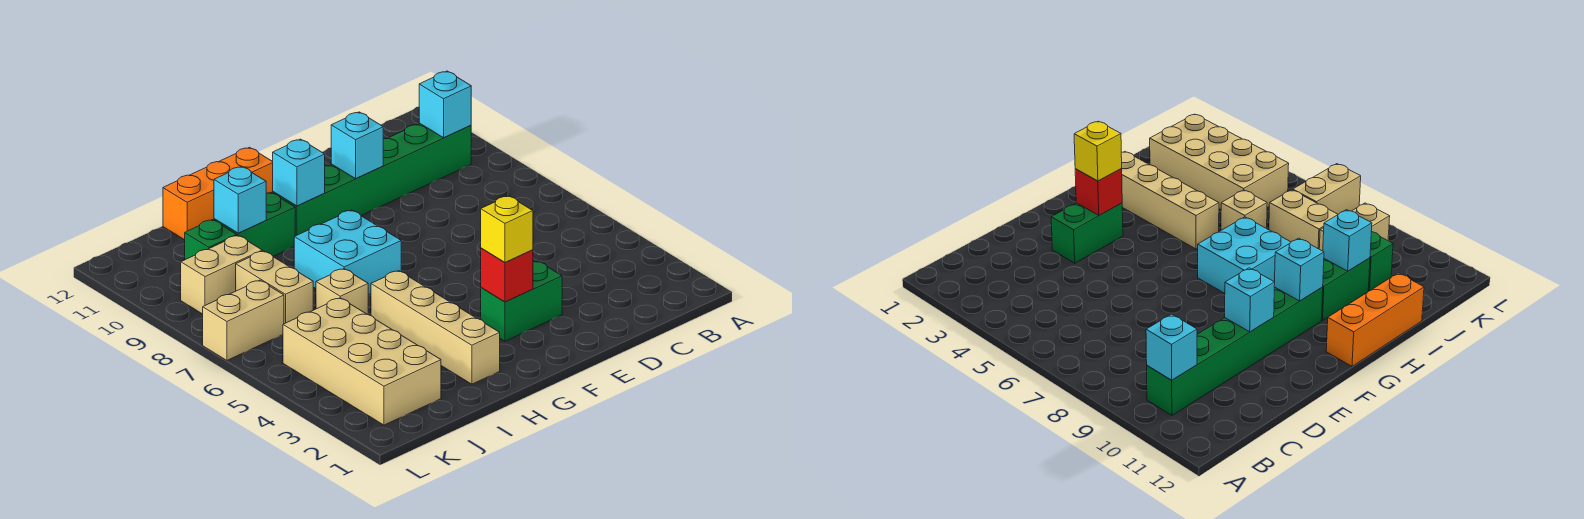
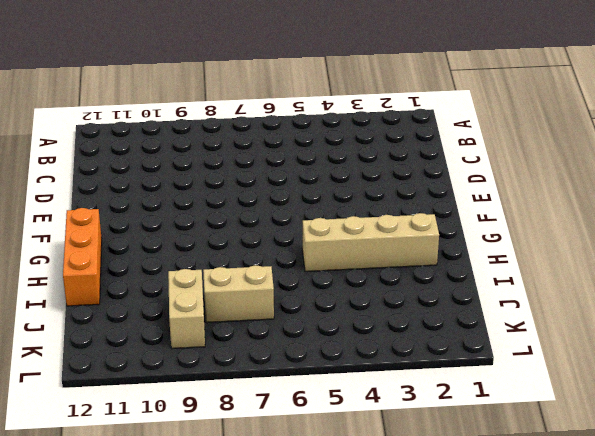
none -> green 1x6 brick [273,123,471,236]
none -> green 1x2 brick [481,261,562,341]
none -> cyan 2x2 brick [294,210,401,295]

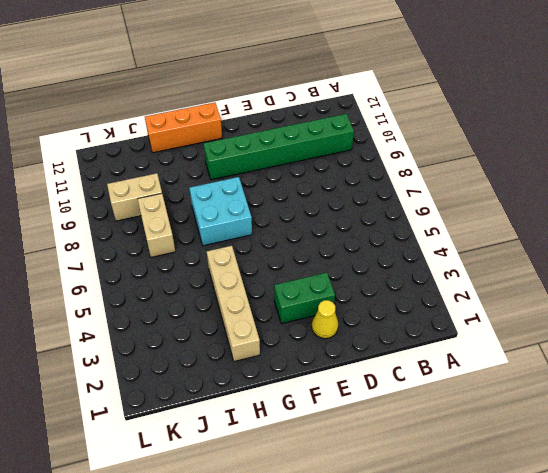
yellow 1x1 cone [312,300,338,339] -> none
none -> green 1x2 brick [214,192,295,256]
none -> tan 1x1 brick [316,269,368,315]
none -> tan 2x4 brick [283,298,441,425]

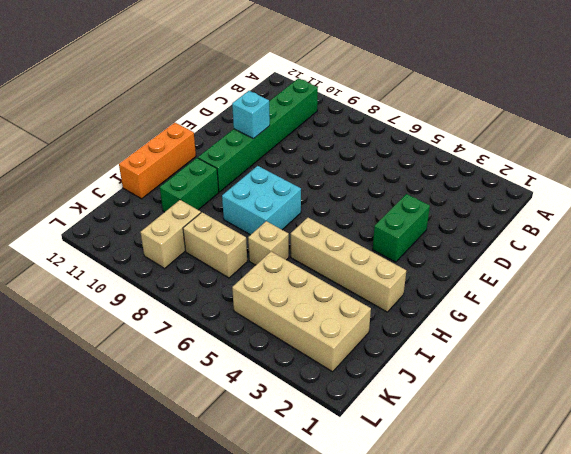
none -> green 1x1 brick [185,220,237,260]
none -> tan 1x2 brick [203,280,284,360]
none -> cyan 1x1 brick [419,71,471,138]

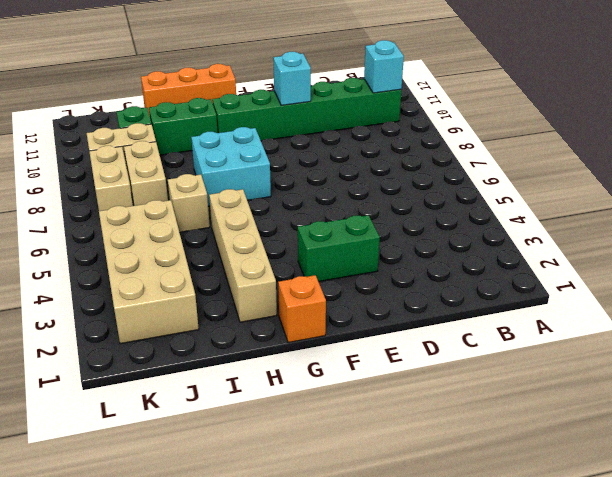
orange 1x1 brick [278,275,326,343] -> none
tan 1x2 brick [89,146,133,211] -> tan 1x2 brick turned to [203,280,284,360]
none -> red 1x1 brick [481,248,533,302]
none -> cyan 1x1 brick [273,139,325,206]
none -> cyan 1x1 brick [214,166,266,233]

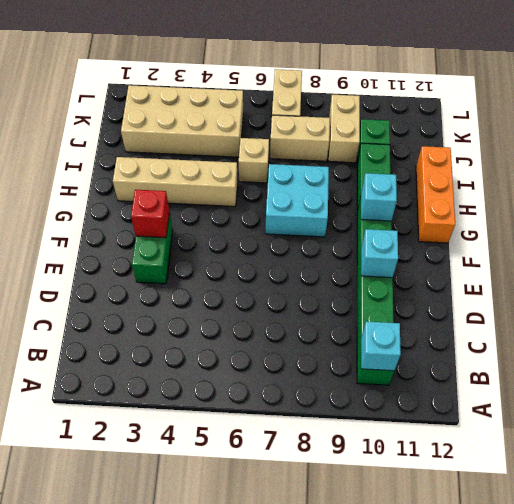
none -> cyan 1x1 brick [214,166,266,233]
none -> yellow 1x1 brick [481,196,533,263]

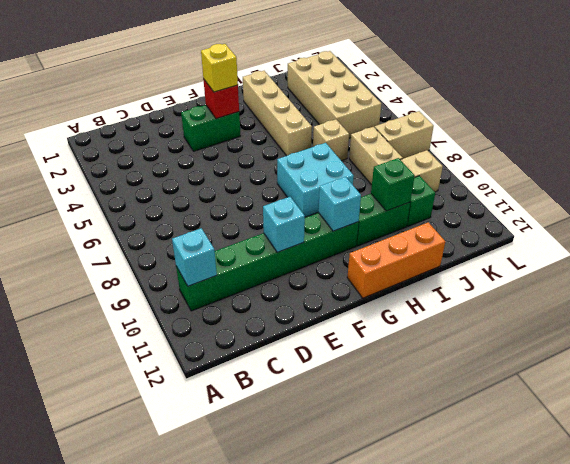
green 1x1 brick [371,158,415,211] -> cyan 1x1 brick [214,166,266,233]

